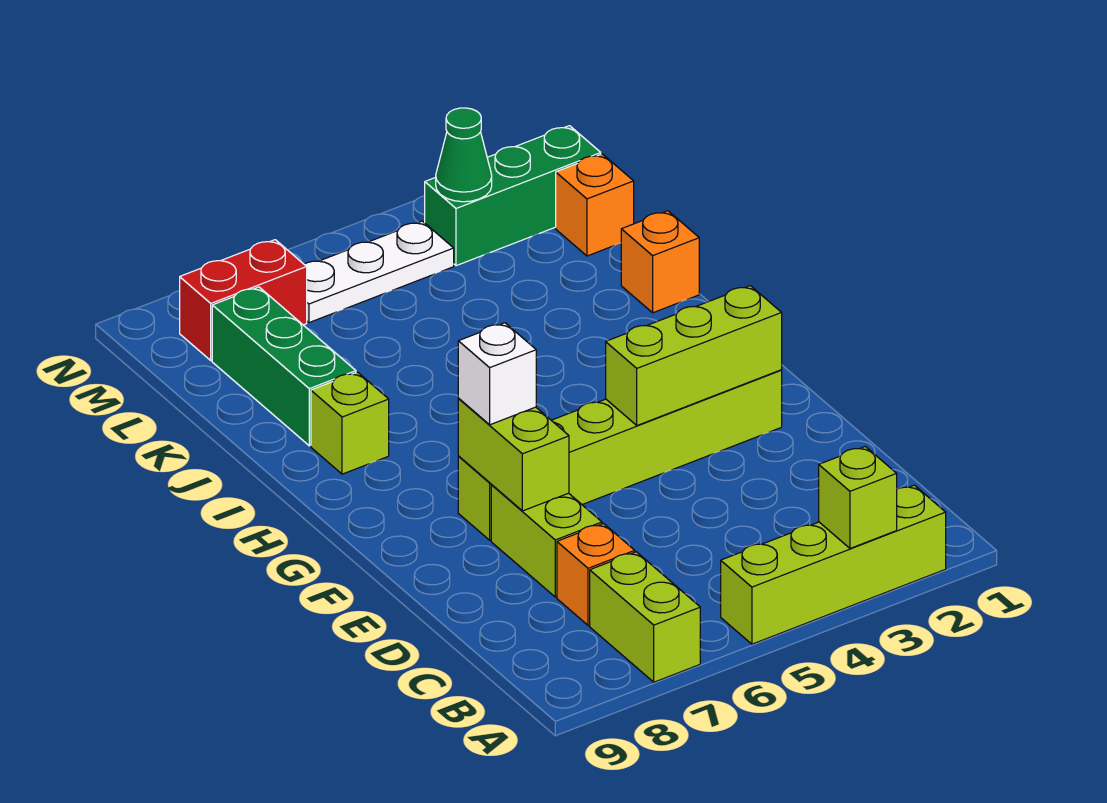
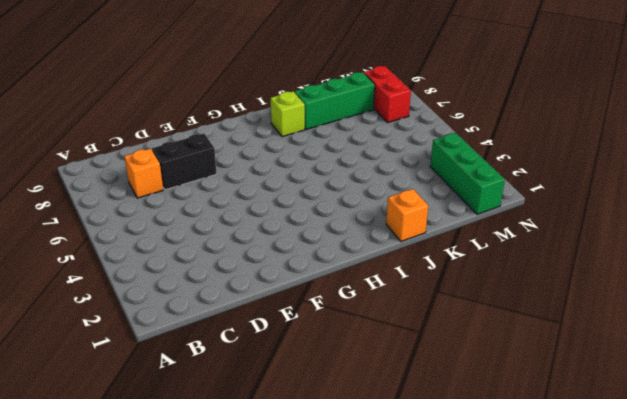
black 1x2 brick [152,134,217,190] -> lime 1x2 brick [491,485,602,597]
none -> lime 1x4 brick [721,485,946,644]
none -> lime 1x2 brick [590,552,700,682]
none -> lime 1x6 brick [458,370,782,540]

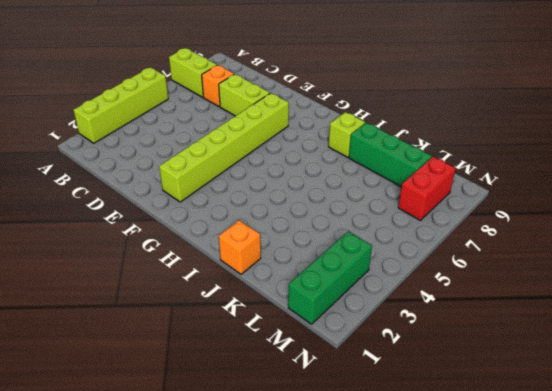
none -> orange 1x1 brick [556,154,634,256]
none -> white 1x3 plate [304,221,454,323]
none -> lime 1x1 brick [819,446,897,548]

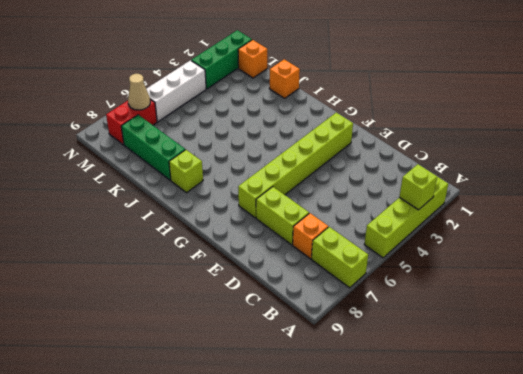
white 1x3 brick [146,60,206,122] -> white 1x3 plate [304,221,454,323]
tan 1x1 cone [128,74,150,110] -> none
none -> lime 1x2 brick [458,399,569,511]
none -> lime 1x3 brick [606,286,782,425]
none -> green 1x1 cone [436,108,492,202]

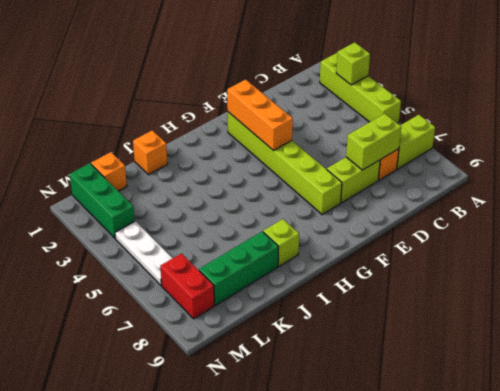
lime 1x2 brick [346,114,401,170] -> lime 1x2 brick moved to [458,399,569,511]
orange 1x3 brick [227,80,293,151] -> lime 1x3 brick [606,286,782,425]
none -> green 1x1 cone [436,108,492,202]
none -> white 1x1 brick [458,323,536,425]

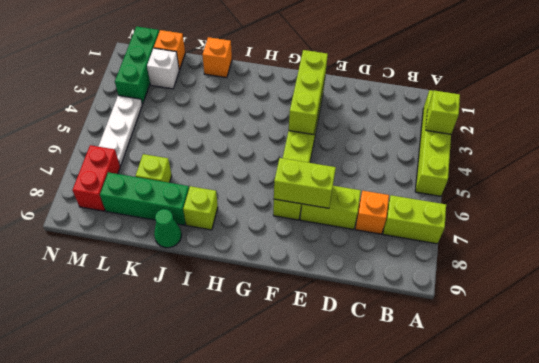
green 1x1 cone [154,209,182,248] -> green 1x1 cone moved to [436,108,492,202]
lime 1x1 brick [136,154,172,183] -> none
white 1x1 brick [147,48,179,89] -> white 1x1 brick moved to [458,323,536,425]

